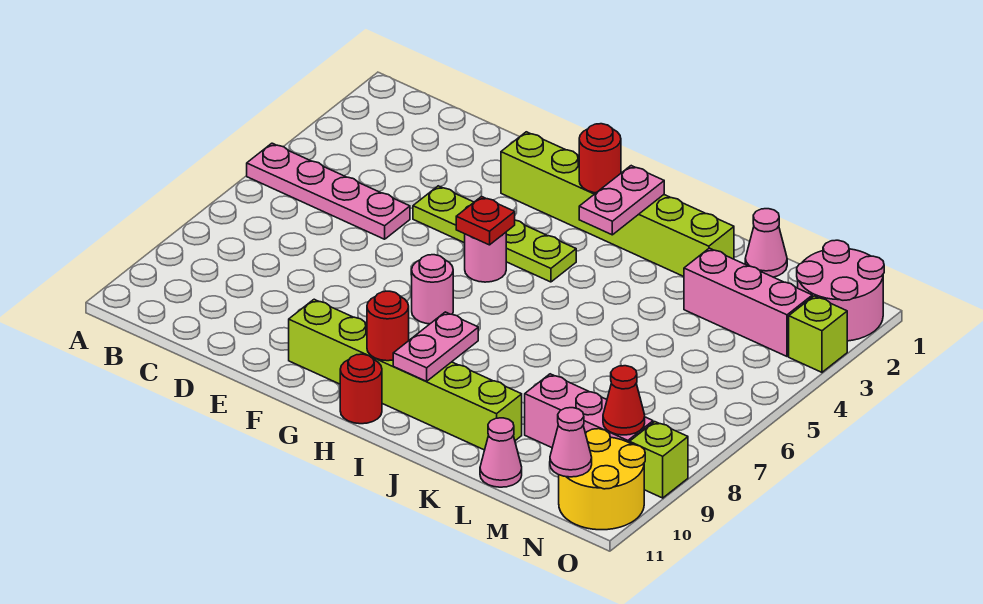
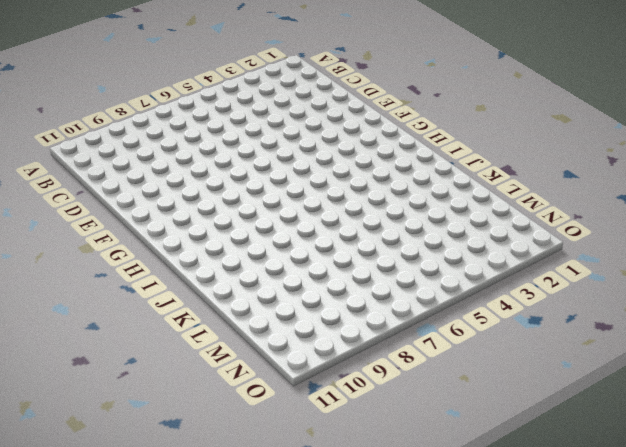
none -> pink 1x4 plate [247,143,410,239]
none -> lime 1x4 plate [413,186,576,282]
none -> lime 1x6 brick [501,132,734,277]

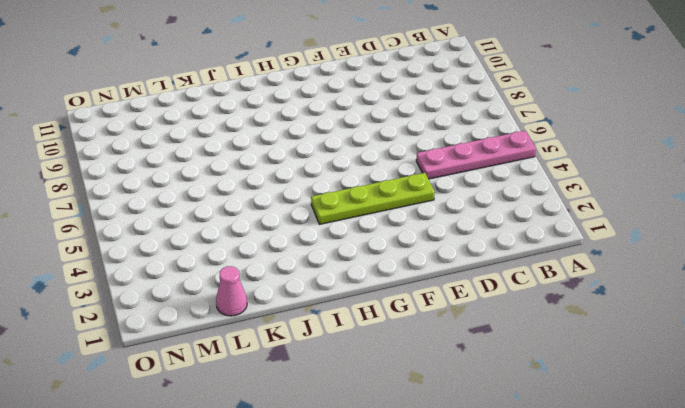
none -> lime 1x6 brick [501,132,734,277]
none -> lime 1x6 brick [289,299,522,450]
none -> pink 1x1 round brick [465,232,506,282]

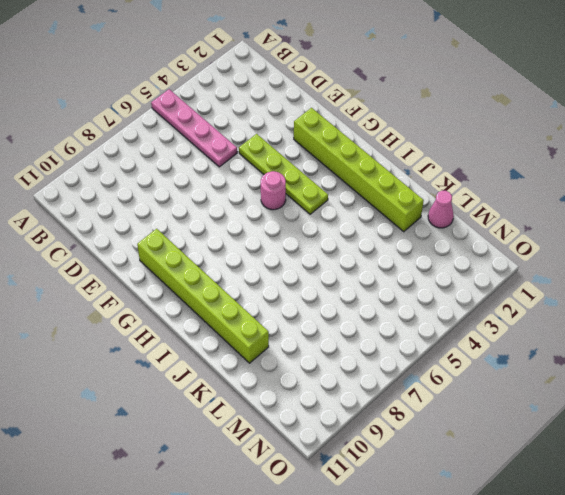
none -> pink 1x1 round brick [412,255,453,324]
none -> red 1x1 round brick [340,354,382,424]
none -> pink 1x3 brick [684,248,812,356]

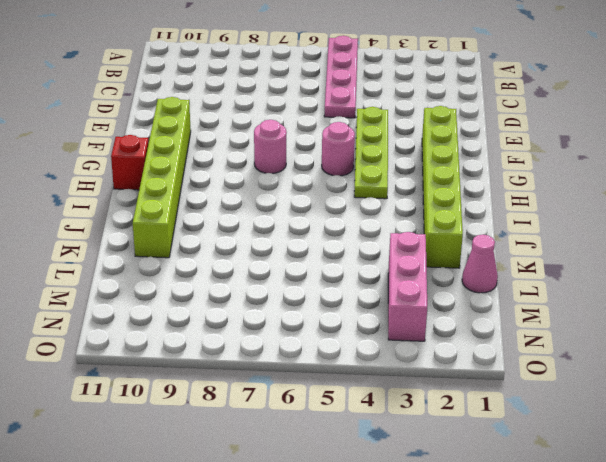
red 1x1 brick [111,135,149,190] -> red 1x1 round brick [340,354,382,424]
none -> pink 1x3 brick [525,374,653,448]
none -> pink 1x1 cone [480,418,522,487]
none -> pink 2x2 round brick [797,240,884,341]

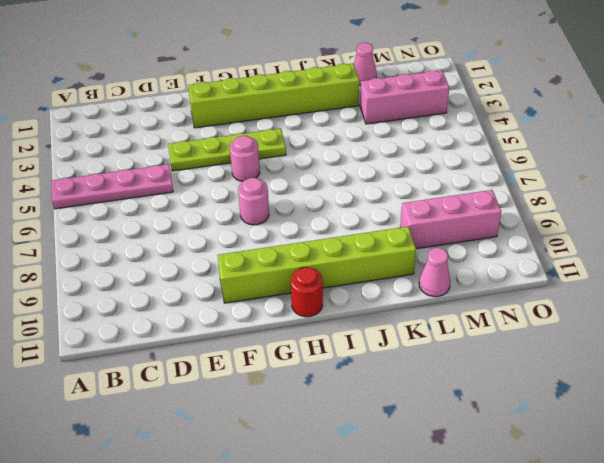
none -> pink 2x2 round brick [797,240,884,341]
none -> yellow 2x2 round brick [559,429,645,530]
none -> lime 1x1 brick [789,296,847,372]

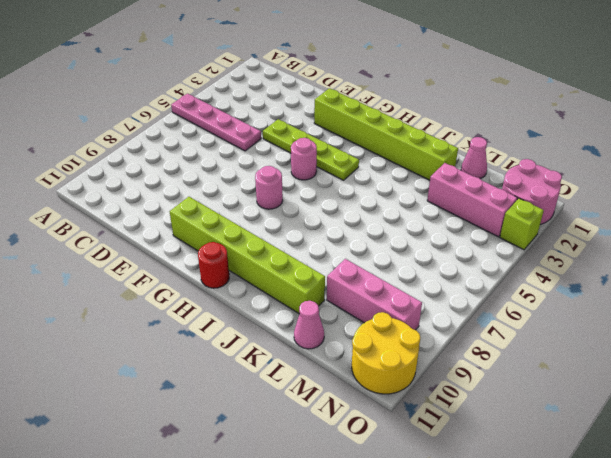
none -> lime 1x1 brick [630,422,688,498]
none -> red 1x1 plate [456,196,515,245]
none -> red 1x1 round brick [579,124,621,193]

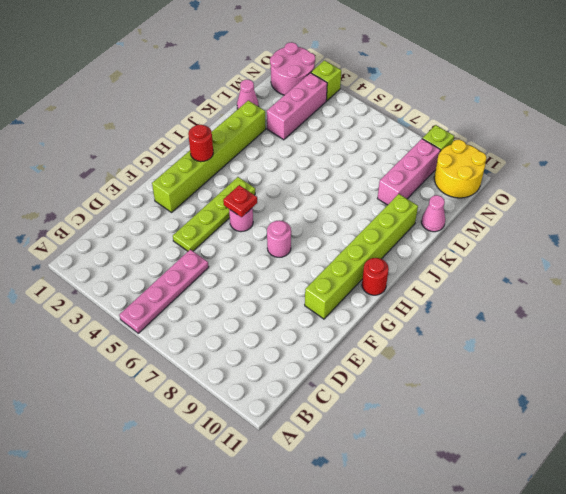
none -> red 1x1 round brick [367,291,409,361]
none -> pink 1x2 plate [579,166,664,235]
none -> pink 1x2 plate [393,312,478,381]

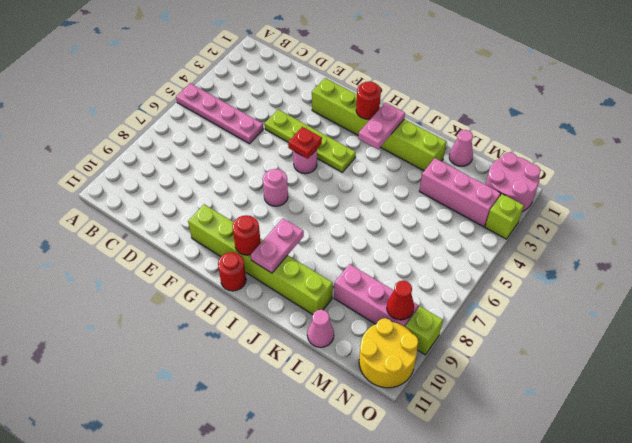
none -> pink 1x1 cone [550,408,592,477]

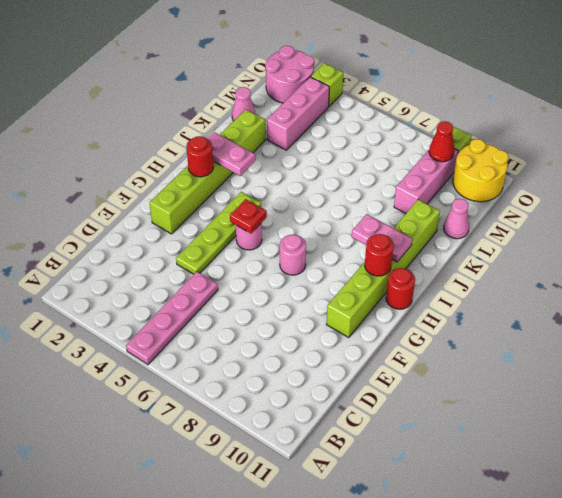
none -> pink 1x1 cone [550,408,592,477]

